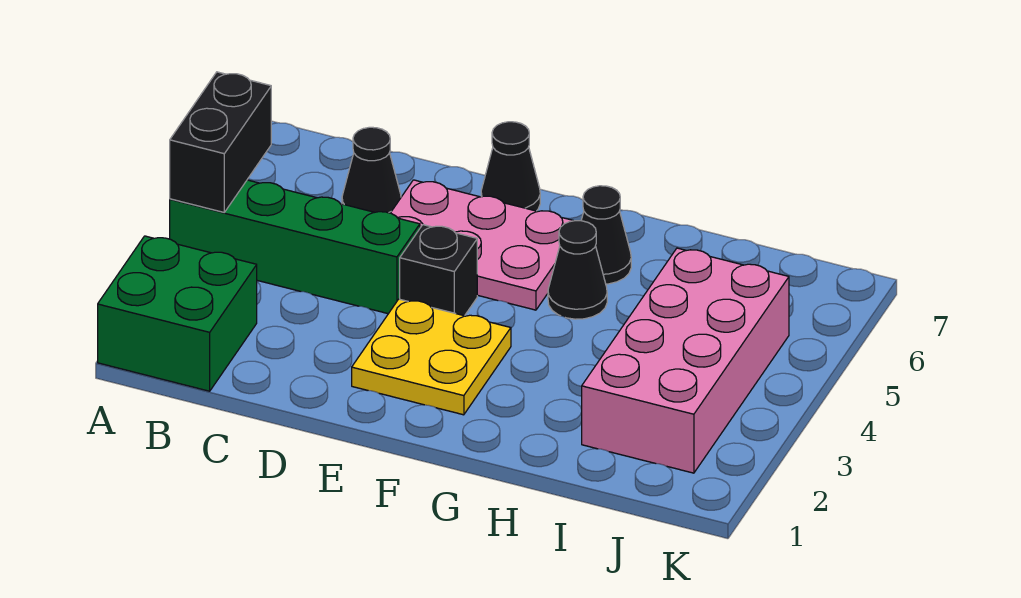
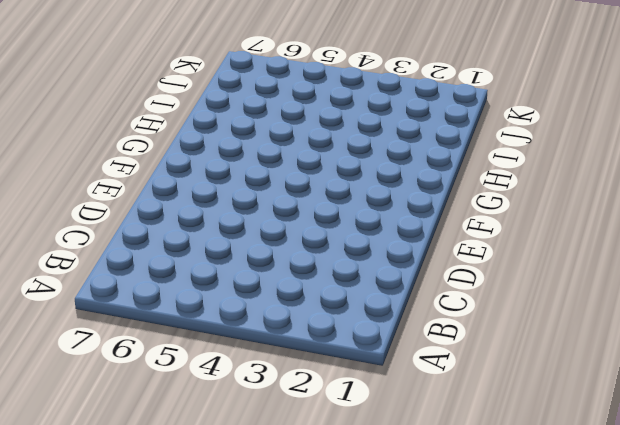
none -> green 2x2 brick [98,236,257,391]
none -> green 1x4 brick [170,180,420,314]

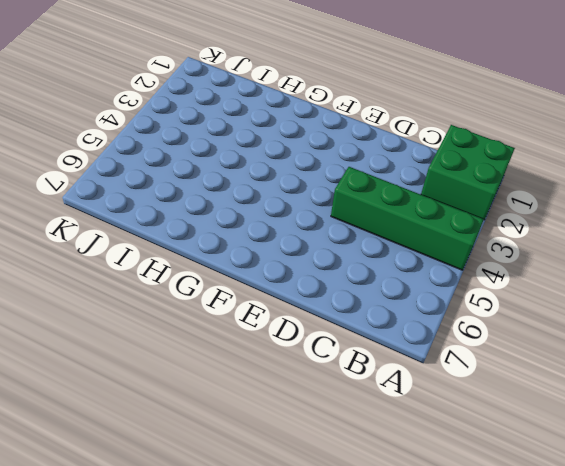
none -> black 1x1 cone [342,127,401,213]
none -> pink 2x3 plate [391,180,573,310]

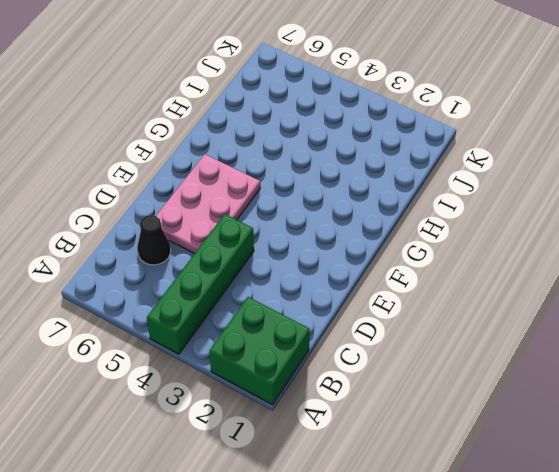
none -> yellow 2x2 plate [352,299,511,415]
none -> black 1x1 brick [400,225,477,316]

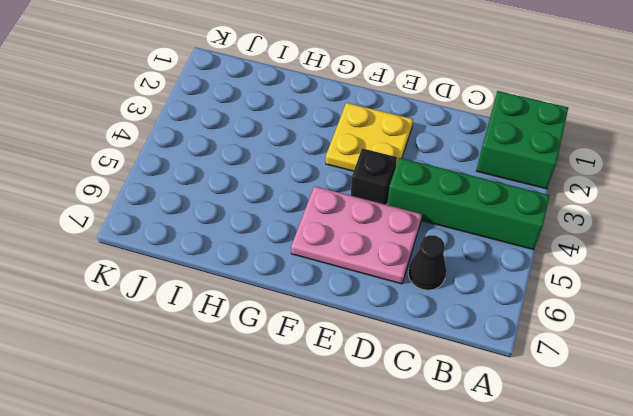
none -> black 1x1 cone [481,122,540,211]
none -> black 1x1 cone [548,221,607,319]

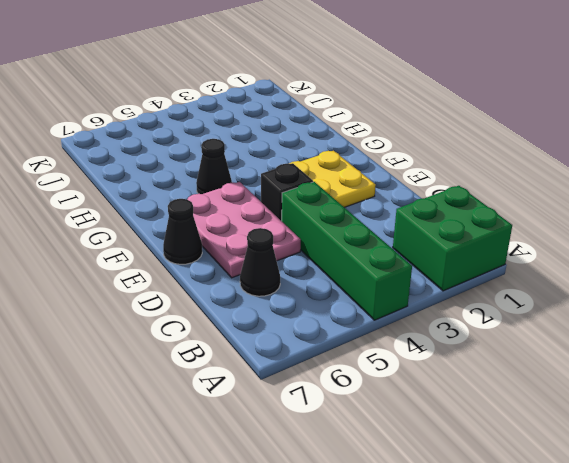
none -> black 1x1 cone [581,186,631,284]
none -> pink 2x4 brick [582,248,789,473]

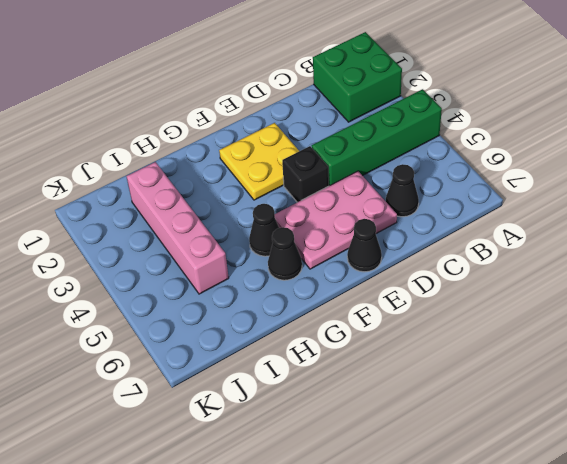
pink 1x4 brick [127,162,229,294] -> pink 2x4 brick [582,248,789,473]
none -> black 1x2 brick [170,72,271,212]

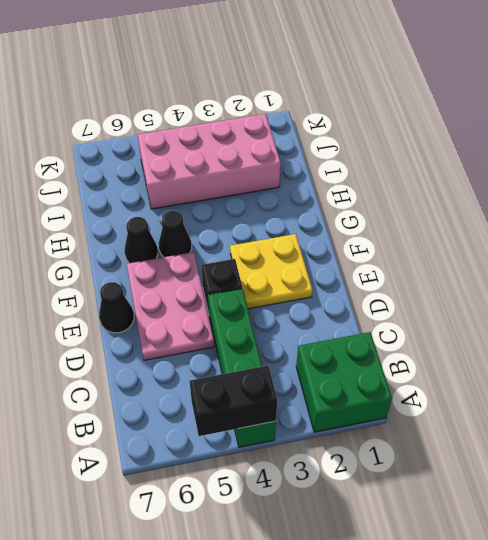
none -> black 1x1 cone [342,127,401,213]

